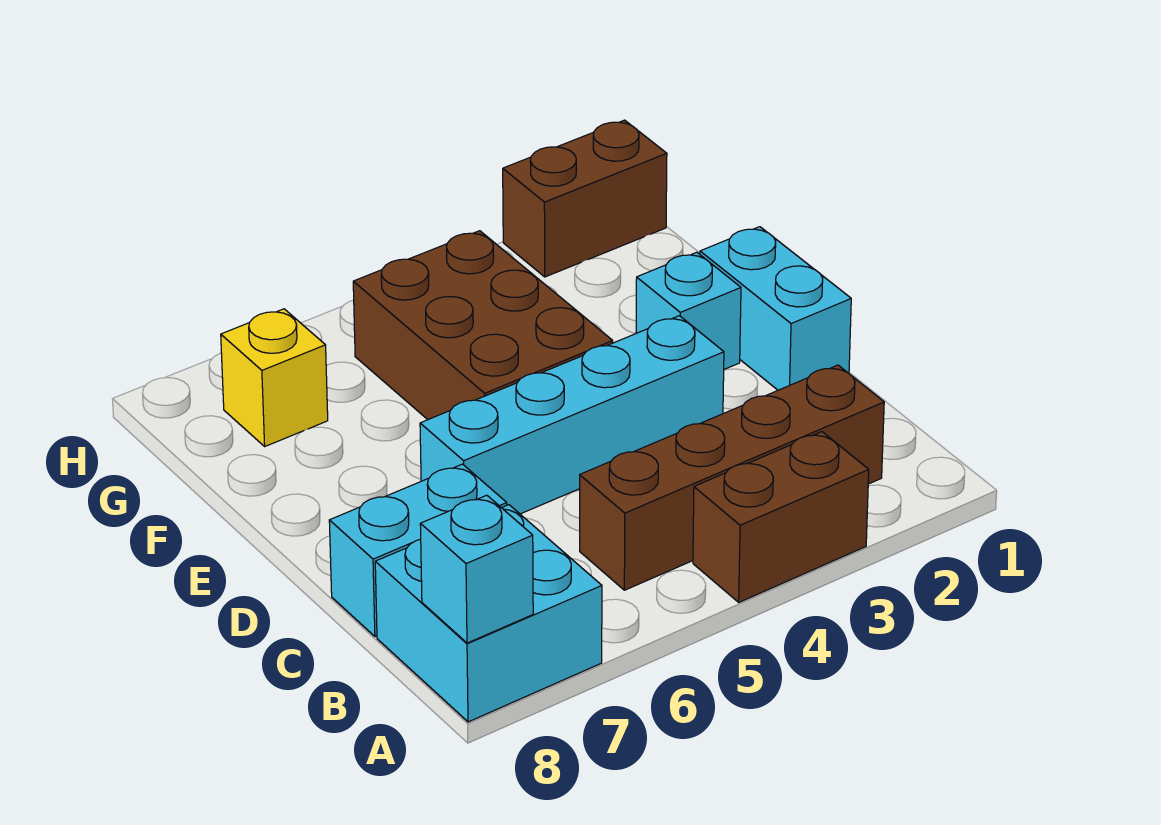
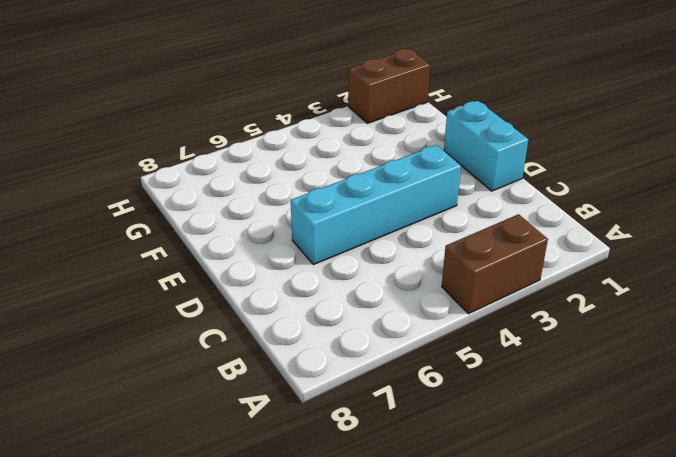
none -> cyan 2x2 brick [375,505,602,722]
none -> brown 1x4 brick [580,365,884,590]

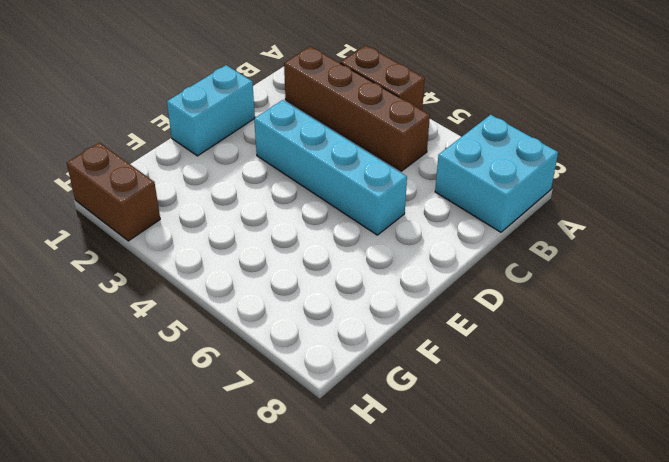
none -> cyan 1x2 brick [329,464,507,637]
none -> cyan 1x1 brick [636,252,741,369]

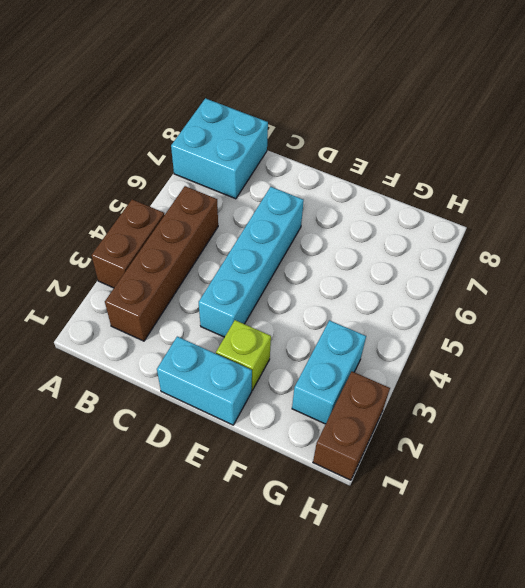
lime 1x1 brick [216,320,271,390] -> cyan 1x1 brick [636,252,741,369]
cyan 1x2 brick [292,320,366,424] -> cyan 1x2 brick moved to [329,464,507,637]
none -> brown 2x3 brick [353,231,613,420]
none -> yellow 1x1 brick [221,309,328,446]

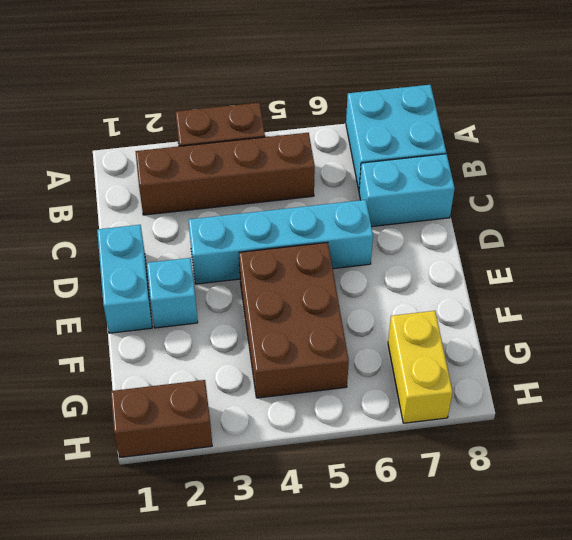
yellow 1x2 brick [388,311,453,423] -> yellow 1x1 brick [221,309,328,446]
none -> cyan 1x1 brick [420,495,533,643]

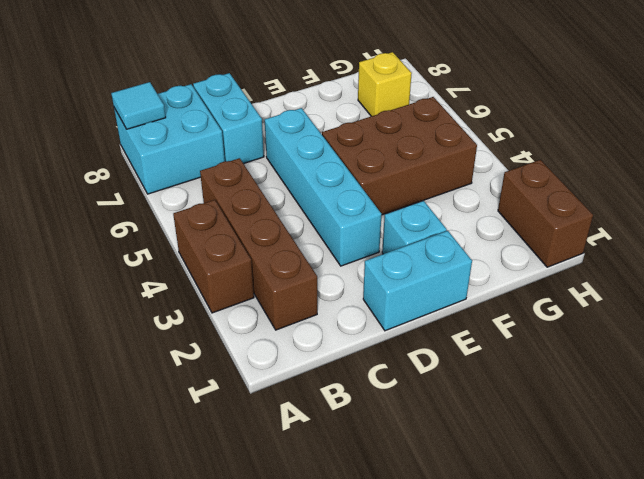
cyan 1x1 tile [111,82,166,129] -> cyan 1x1 brick [420,495,533,643]

